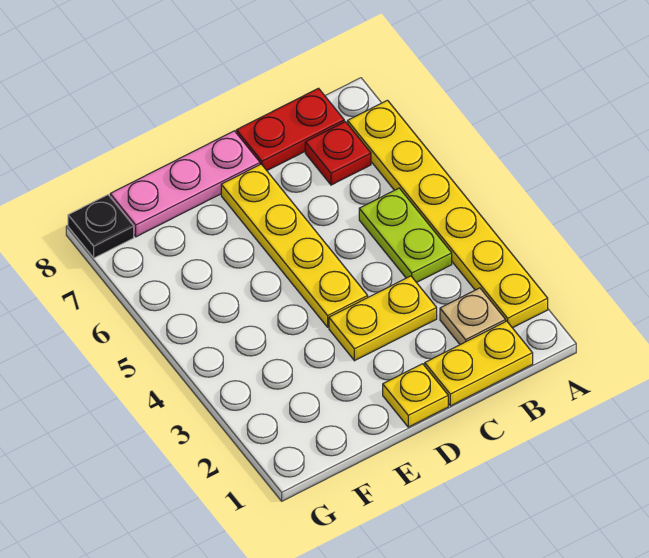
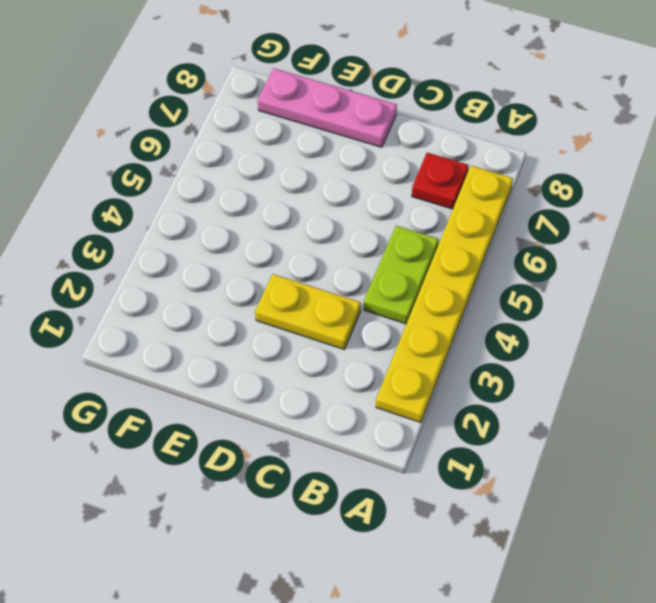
none -> yellow 1x2 plate [425,321,533,406]
none -> tan 1x1 plate [440,288,506,345]

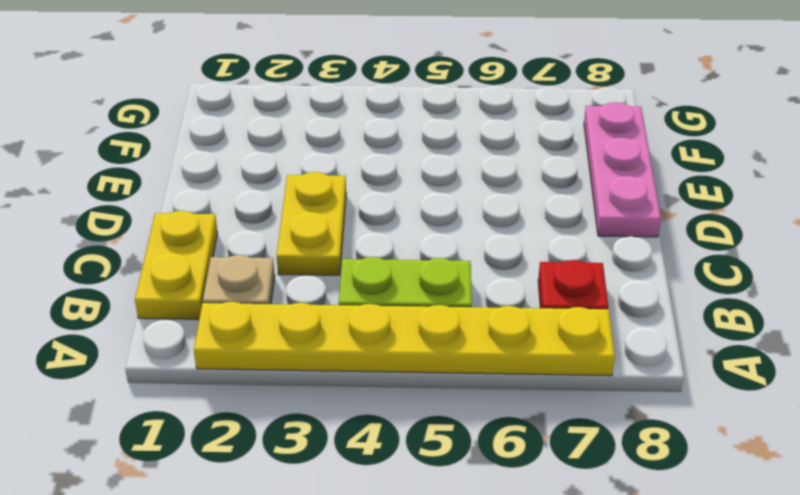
none -> red 1x2 plate [236,88,344,171]
none -> yellow 1x1 plate [383,364,448,427]

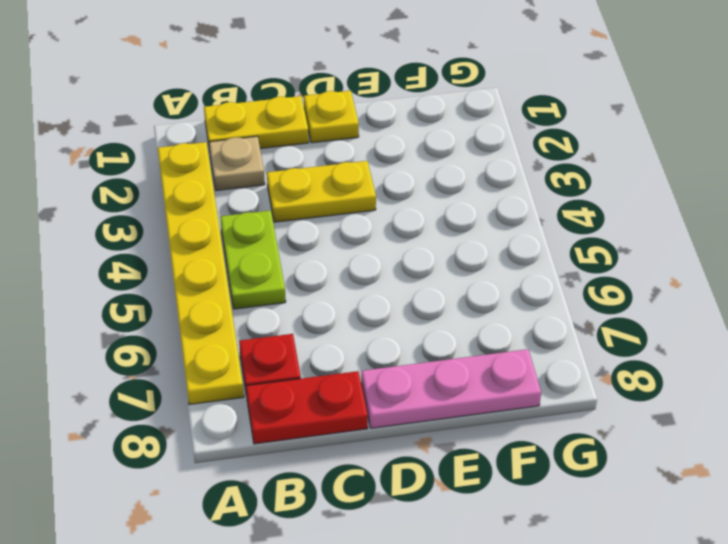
none -> yellow 1x4 plate [221,164,368,327]
none -> black 1x1 plate [68,195,134,258]

